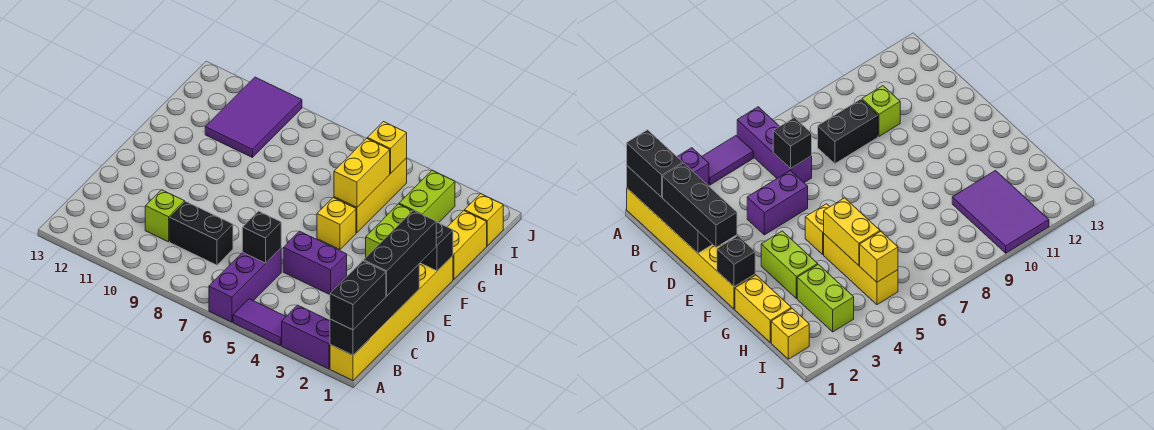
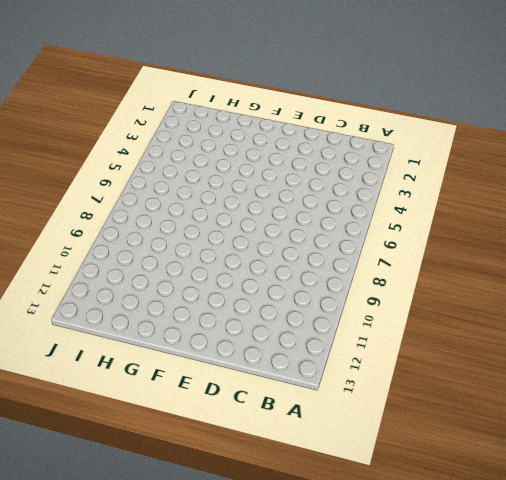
none -> yellow 1x6 brick [330,256,453,380]
none -> purple 1x2 brick [282,305,330,369]
none -> purple 1x2 tile [233,299,286,345]

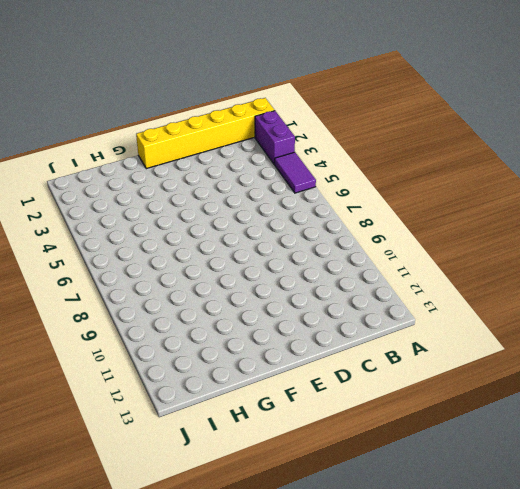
none -> purple 1x3 brick [209,248,281,322]
none -> black 1x2 brick [170,202,233,265]
none -> lime 1x1 brick [145,190,185,242]

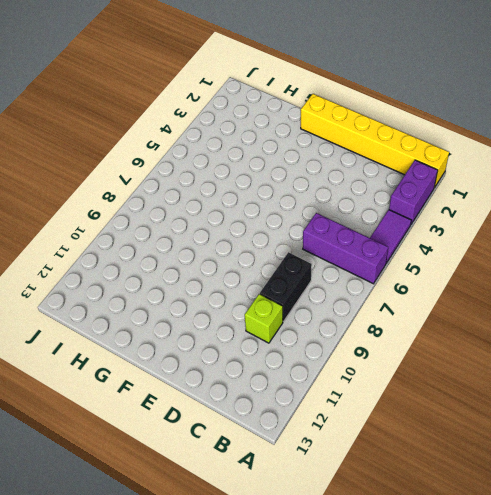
none -> purple 1x2 brick [283,231,347,295]
none -> lime 1x2 brick [366,204,412,257]
none -> yellow 1x1 brick [317,198,356,249]

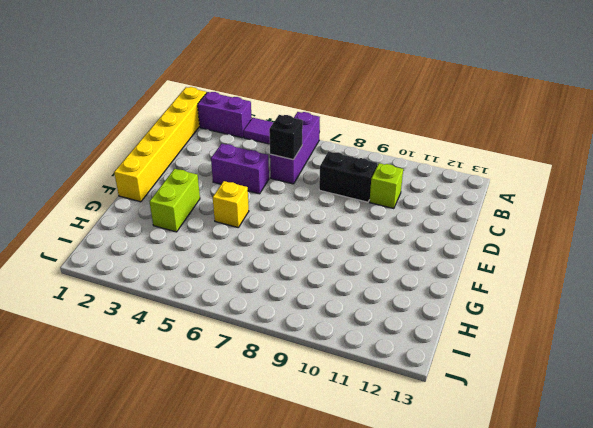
none -> yellow 1x2 brick [448,211,487,279]
none -> yellow 1x3 brick [334,158,407,233]
none -> lime 1x2 brick [399,170,455,223]

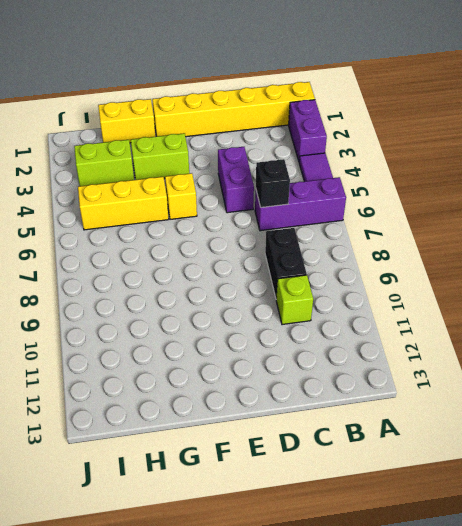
none -> purple 2x3 tile [205,77,302,158]
none -> yellow 1x1 brick [464,194,503,246]
none -> black 1x4 brick [330,264,419,355]

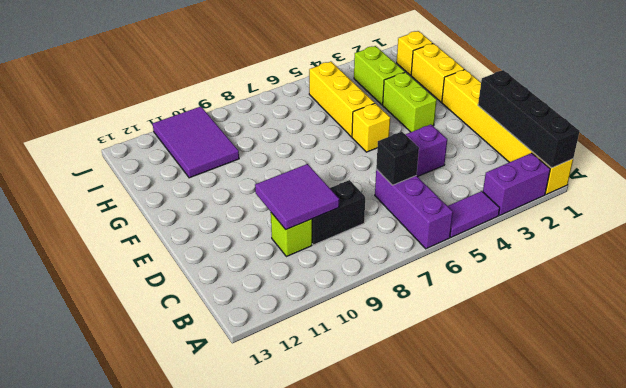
purple 2x2 tile [255,164,339,230] -> none
none -> black 1x1 brick [420,222,453,271]
none -> yellow 1x2 brick [334,138,390,207]
none -> yellow 1x1 brick [367,122,407,174]

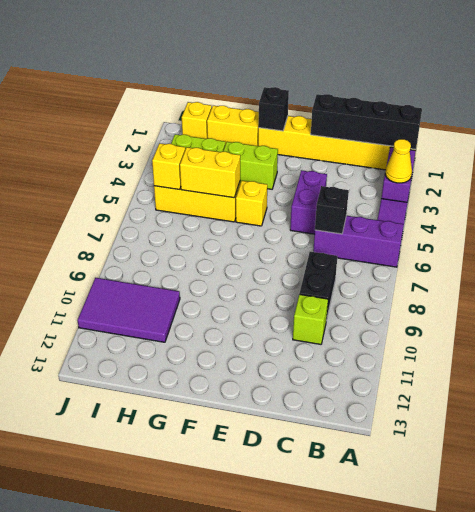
yellow 1x1 cone [385,139,412,183] -> none
none -> black 1x2 brick [330,261,386,330]
none -> black 1x3 brick [364,210,436,296]

